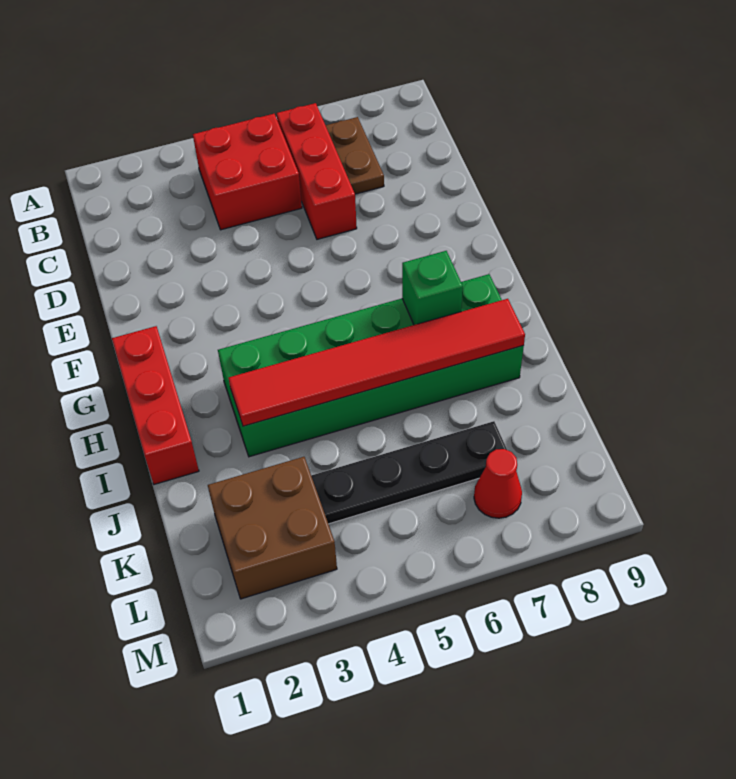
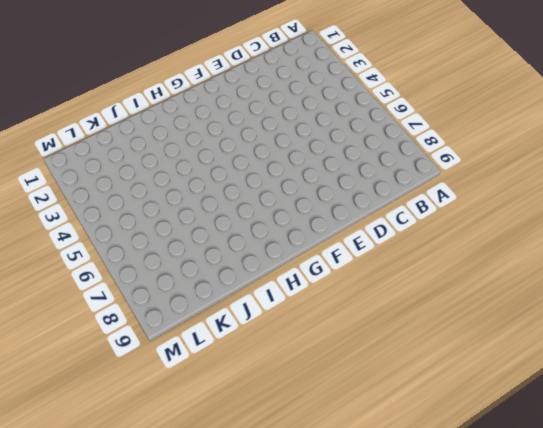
none -> red 2x2 brick [193,114,302,230]
none -> red 1x3 brick [277,103,357,239]

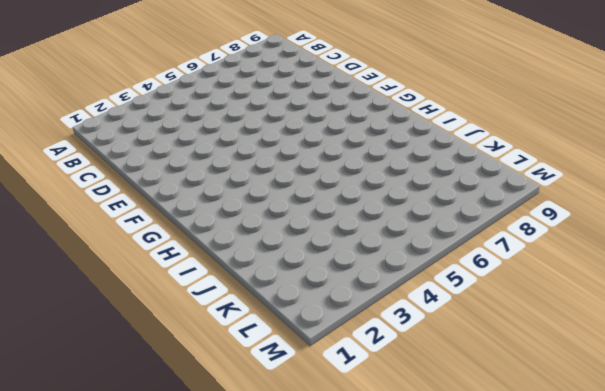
none -> red 2x2 brick [193,114,302,230]
none -> red 1x3 brick [277,103,357,239]

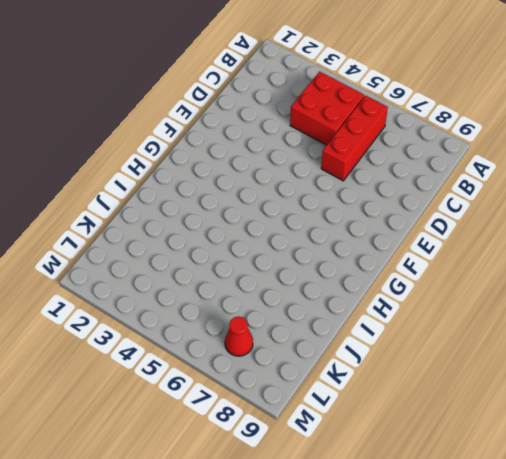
none -> brown 1x2 plate [326,117,384,194]
none -> red 1x3 brick [112,326,199,484]

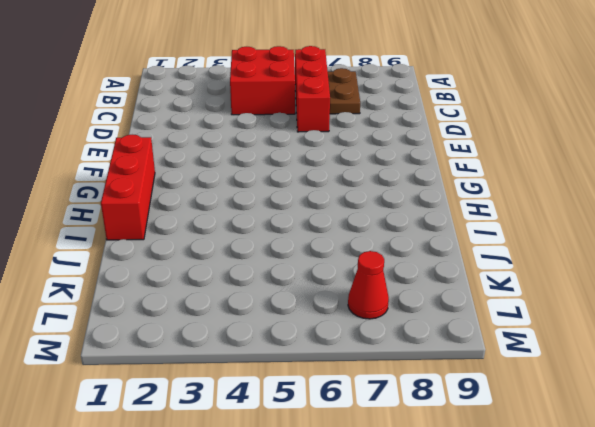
none -> green 2x6 brick [218,274,524,457]
none -> brown 2x2 brick [208,457,337,599]

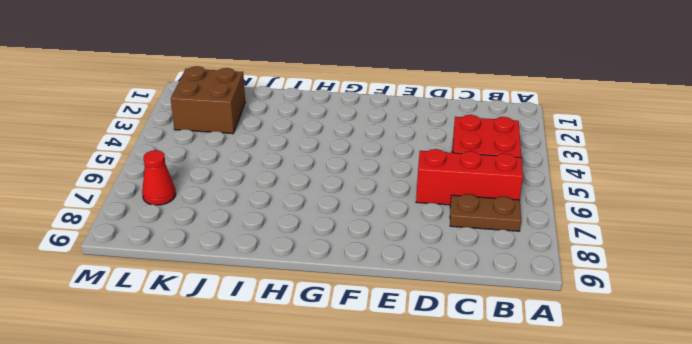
none -> red 1x3 brick [112,326,199,484]
none -> green 2x6 brick [218,274,524,457]

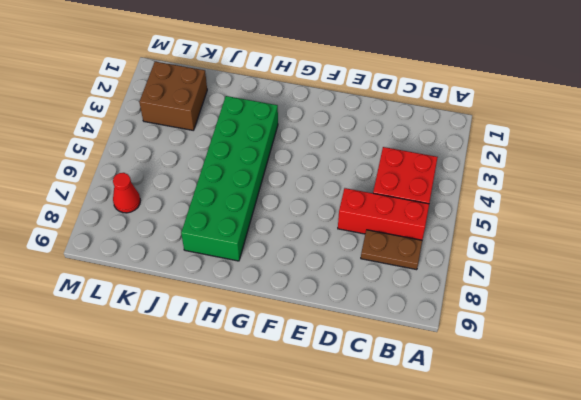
none -> red 1x3 brick [112,326,199,484]
none -> black 1x4 plate [311,421,507,524]

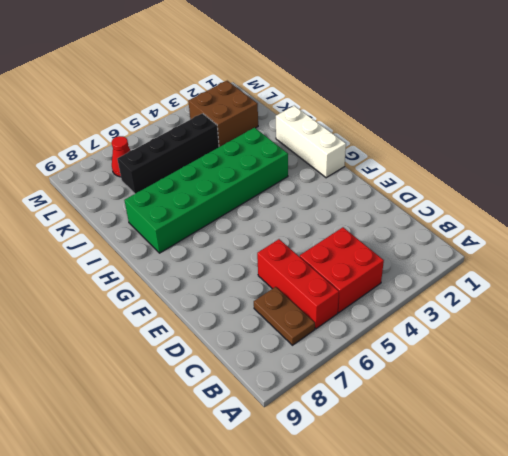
white 1x3 brick [276,106,346,178] -> red 1x3 brick [112,326,199,484]
black 1x4 brick [117,113,219,194] -> black 1x4 plate [311,421,507,524]
none -> green 1x1 brick [402,251,463,325]
none -> red 1x6 tile [229,299,525,426]

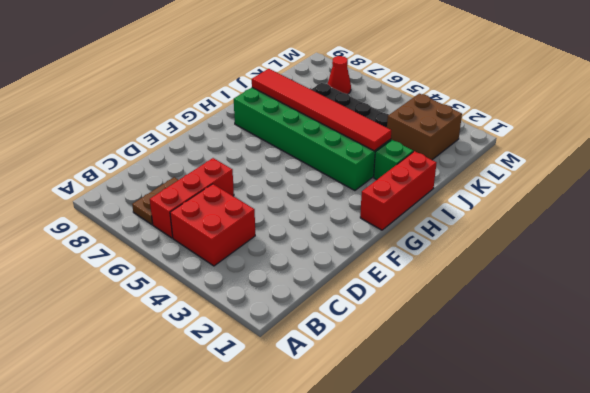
green 1x1 brick [374,140,413,180] -> green 1x1 brick moved to [402,251,463,325]

